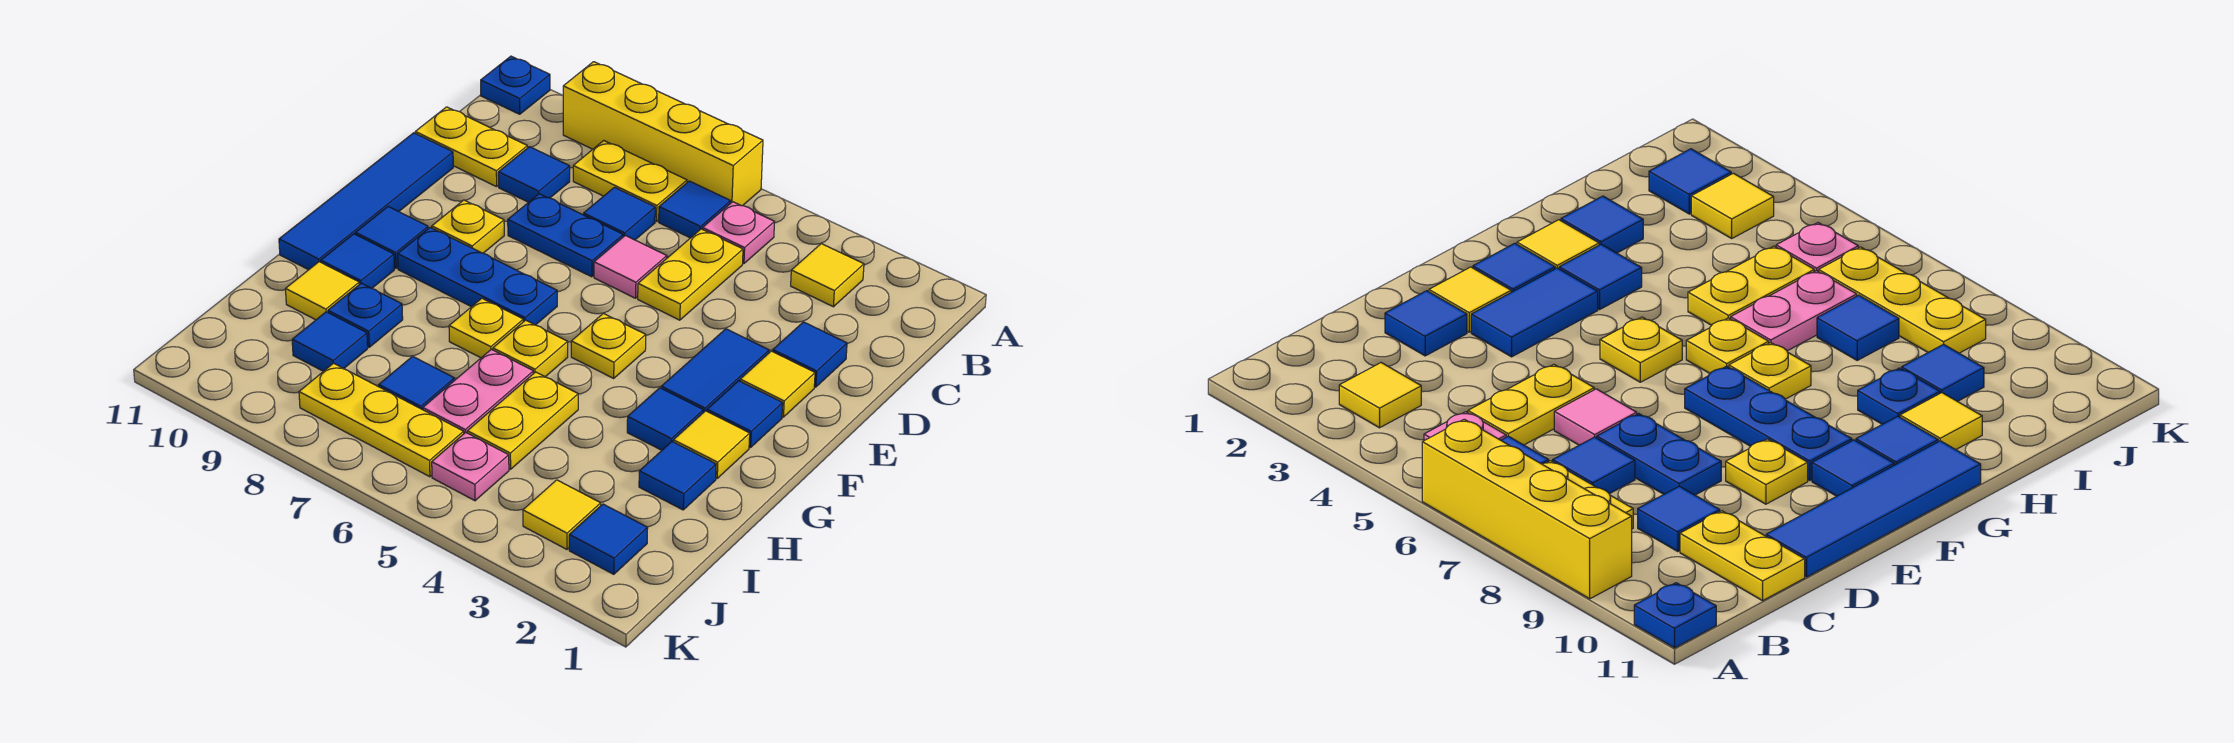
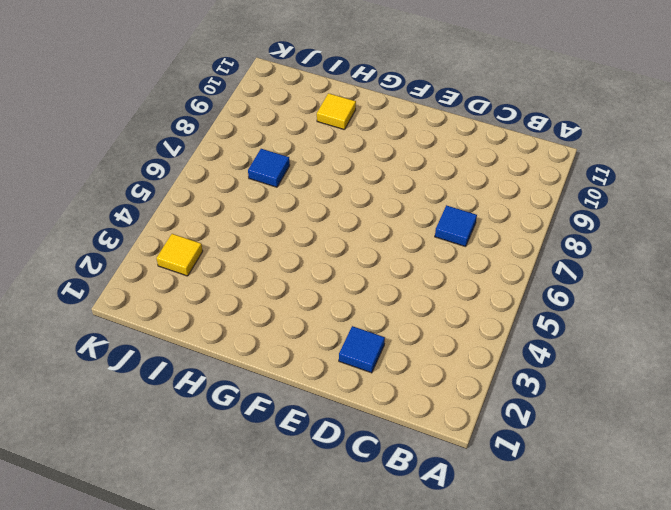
none -> yellow 1x4 brick [563,62,763,206]
none -> blue 1x1 plate [481,56,550,114]
none -> yellow 1x1 tile [791,244,864,307]
none -> pink 1x1 plate [703,202,774,264]

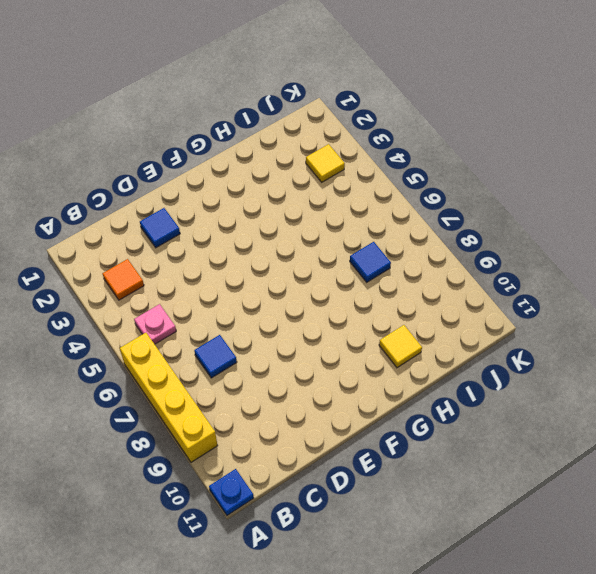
orange 1x1 tile [102,259,144,300] -> yellow 1x1 tile [791,244,864,307]
none -> blue 1x1 tile [659,181,731,238]
none -> yellow 1x2 plate [573,141,687,222]
none -> yellow 1x2 plate [638,229,743,320]
none -> blue 1x1 tile [498,147,570,202]

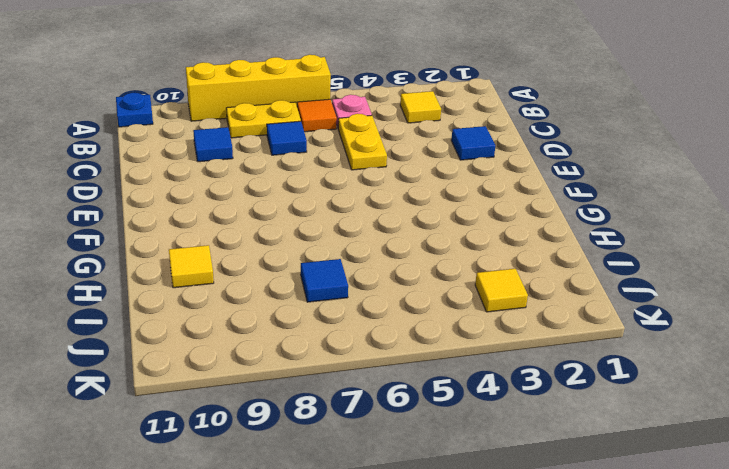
orange 1x1 tile [297,99,337,132] -> blue 1x1 tile [659,181,731,238]
none -> yellow 1x2 plate [415,107,528,187]
none -> pink 1x1 tile [594,235,667,298]
none -> blue 1x2 plate [508,194,623,277]
none -> blue 1x4 tile [279,133,453,270]

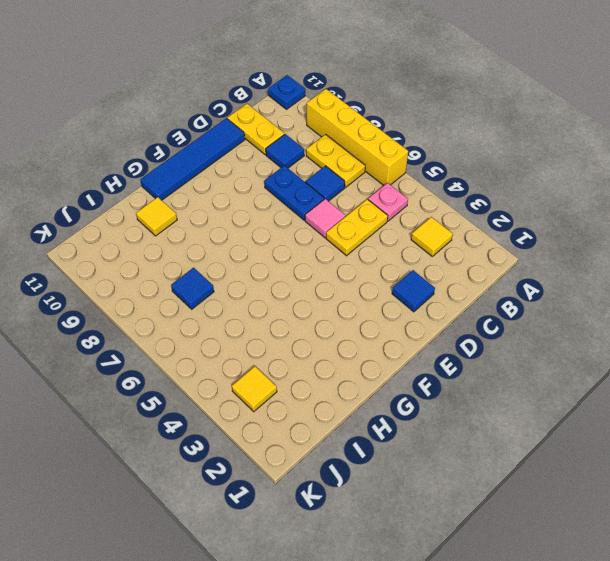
none -> blue 1x1 tile [659,181,731,238]
none -> yellow 1x1 tile [740,351,815,417]
none -> blue 1x2 tile [661,329,769,413]
none -> yellow 1x1 plate [432,200,504,253]

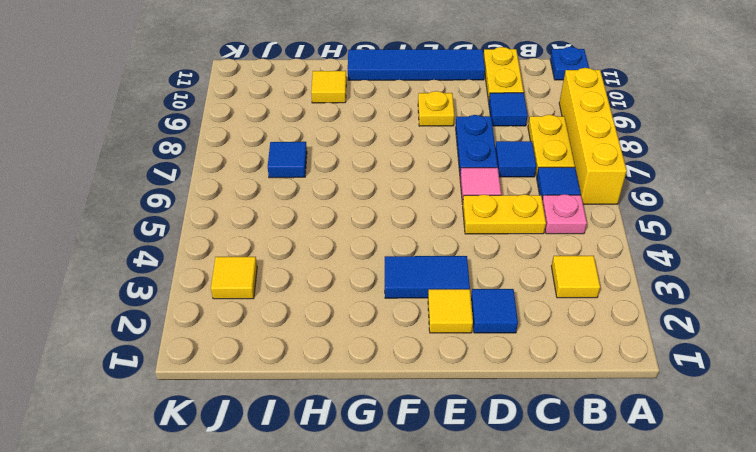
none -> blue 1x1 tile [707,381,783,448]
none -> yellow 1x1 plate [571,313,646,378]
none -> blue 1x3 plate [398,227,557,325]
none -> blue 1x1 tile [356,207,428,268]

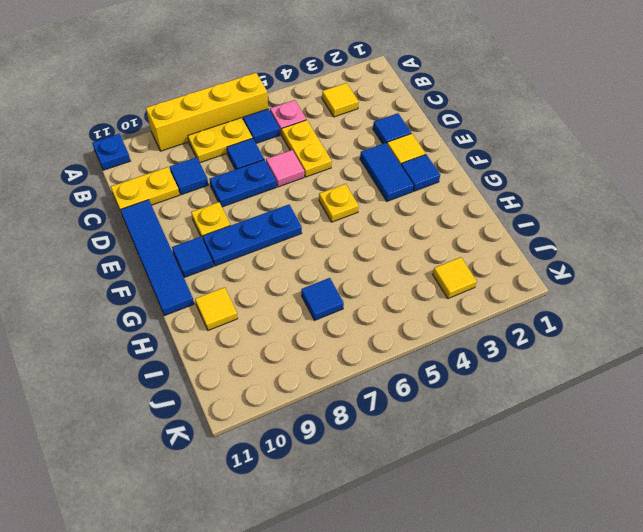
none -> yellow 1x1 tile [673,411,750,478]
none -> blue 1x1 tile [627,388,703,450]
none -> yellow 1x1 plate [493,320,568,377]
none -> yellow 1x1 plate [449,298,523,358]

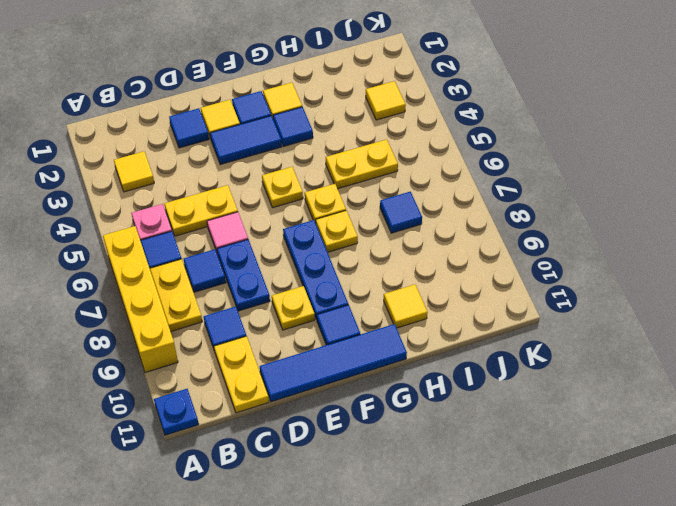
none -> blue 1x1 tile [321,234,394,288]
none -> blue 1x1 tile [639,442,716,510]
none -> pink 1x2 plate [423,349,533,433]
none -> blue 1x1 plate [328,283,403,347]

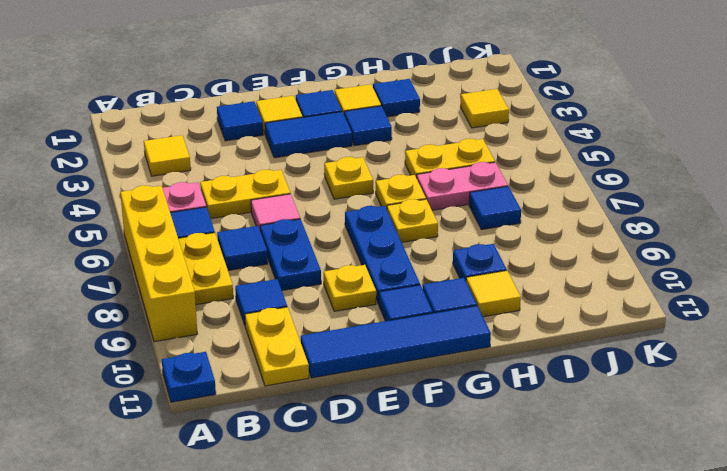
none -> blue 1x1 tile [292,312,368,371]
none -> blue 1x1 tile [569,504,648,574]
none -> pink 1x1 plate [432,432,509,501]
none -> yellow 1x3 plate [299,363,464,477]

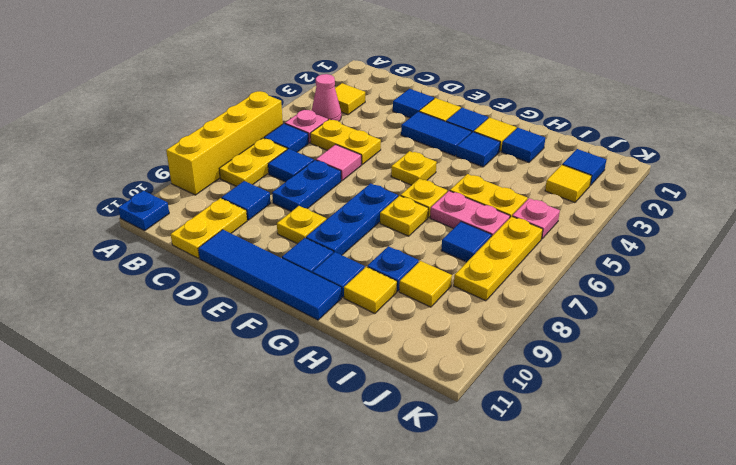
pink 1x1 cone [312,74,341,121] -> none
yellow 1x1 tile [399,261,452,307] -> blue 1x1 tile [292,312,368,371]

